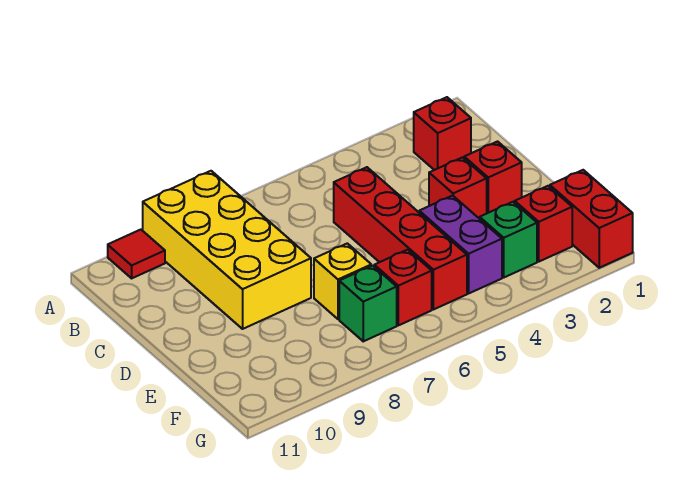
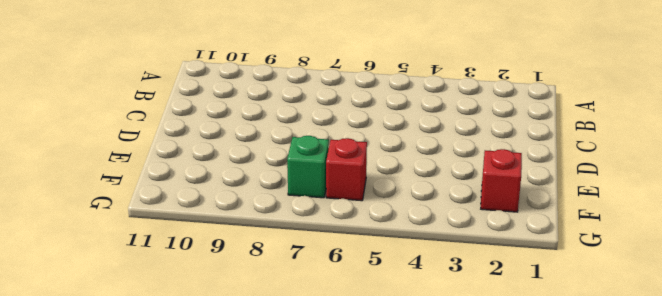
none -> yellow 2x4 brick [143,171,311,329]
none -> red 1x1 tile [108,230,165,278]
none -> red 1x1 brick [414,97,471,170]

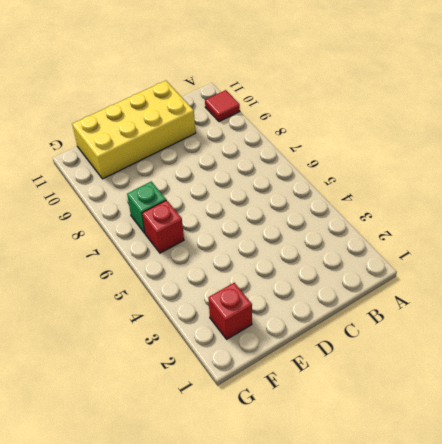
yellow 2x4 brick [72,81,196,179] -> yellow 2x4 brick moved to [143,171,311,329]
none -> red 1x1 brick [414,97,471,170]
none -> red 1x4 brick [334,167,467,310]
none -> red 1x1 brick [464,142,522,213]

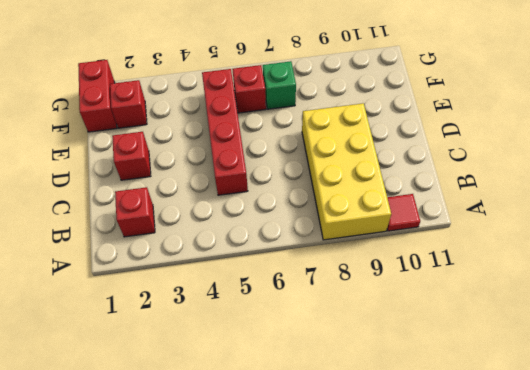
none -> red 1x1 brick [429,157,487,219]
none -> purple 1x2 brick [419,196,502,293]
none -> yellow 1x1 brick [314,243,371,319]

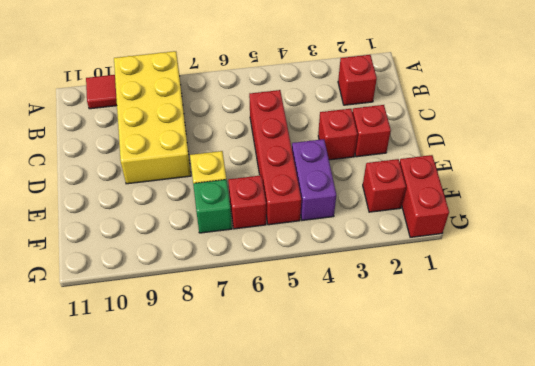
none -> green 1x1 brick [480,202,537,277]

